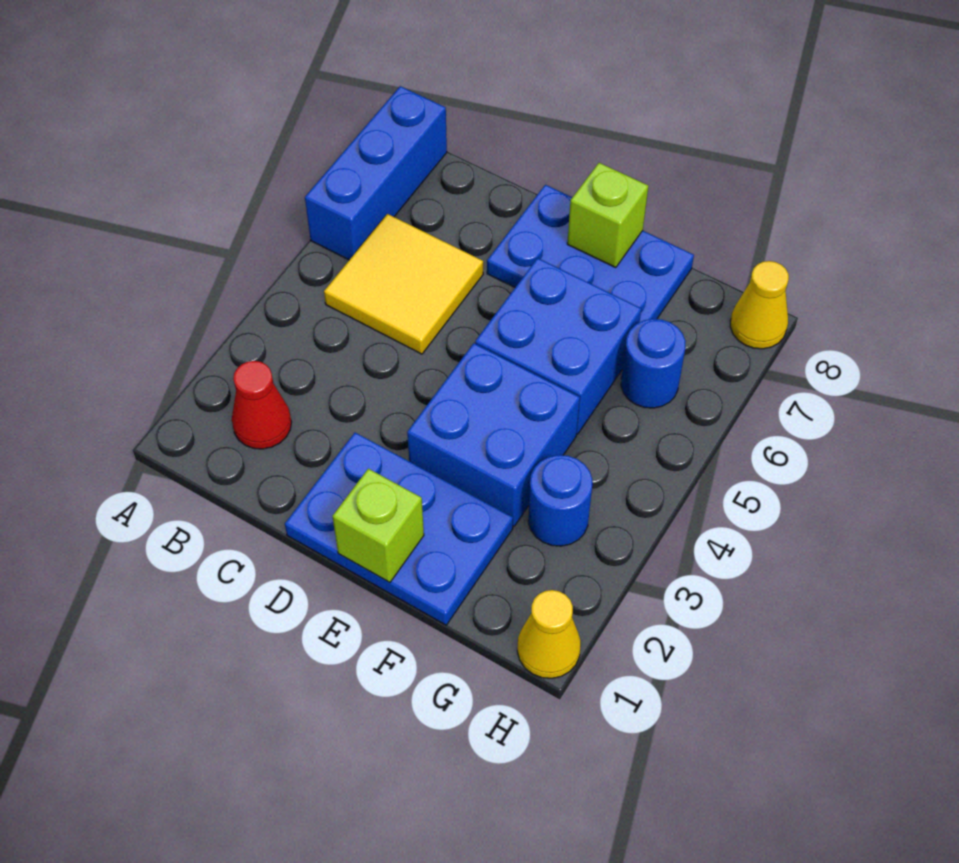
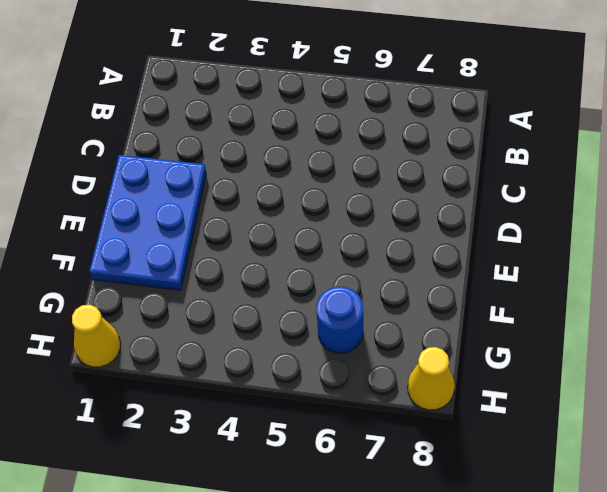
none -> blue 1x3 brick [305,86,447,260]
none -> red 1x1 cone [232,361,292,449]
none -> yellow 2x2 tile [324,214,483,354]

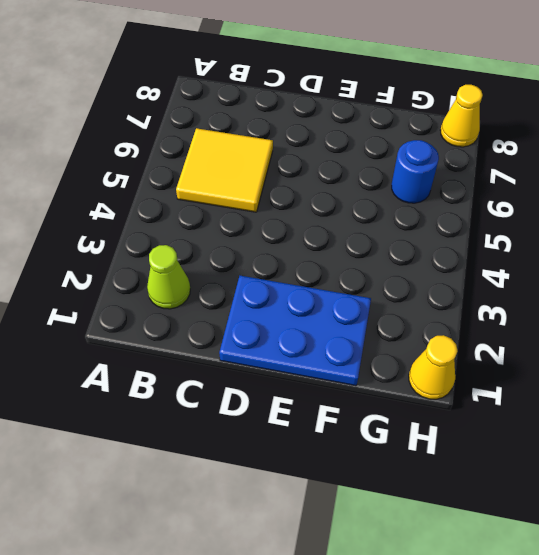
lime 1x1 cone [147,245,190,309] -> red 1x1 cone [232,361,292,449]
none -> blue 1x3 brick [305,86,447,260]
none -> blue 2x3 plate [487,185,694,322]
none -> blue 2x2 brick [407,343,580,526]

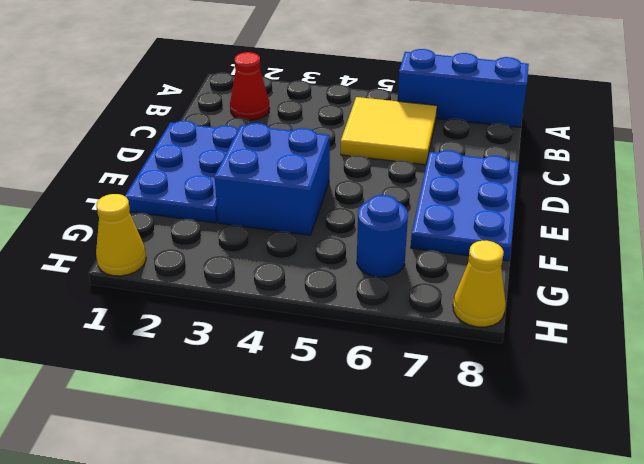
none -> blue 2x2 brick [475,258,641,434]
none -> blue 1x1 round brick [528,455,592,546]
none -> lime 1x1 brick [332,469,424,582]

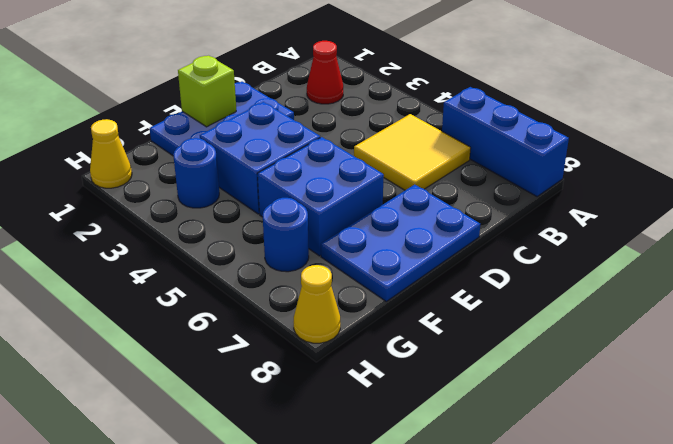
none -> lime 1x1 brick [567,163,648,268]

